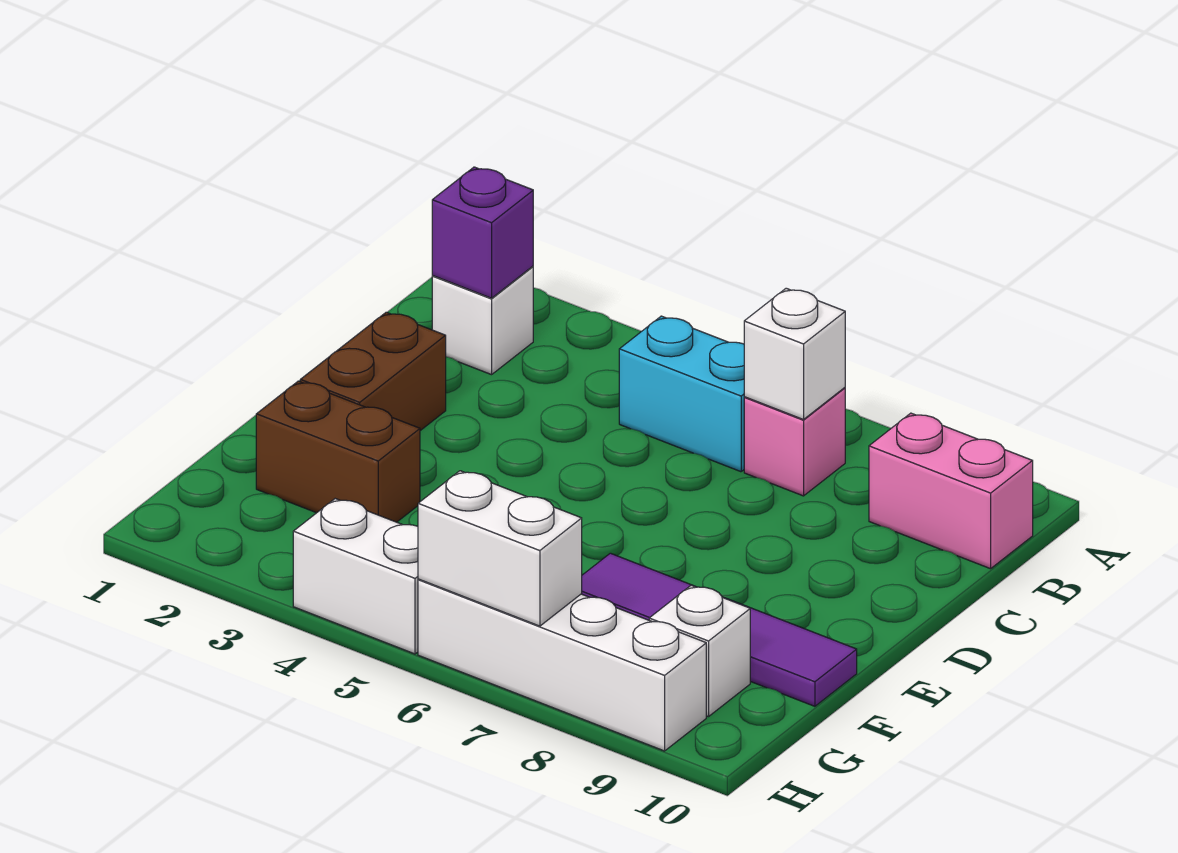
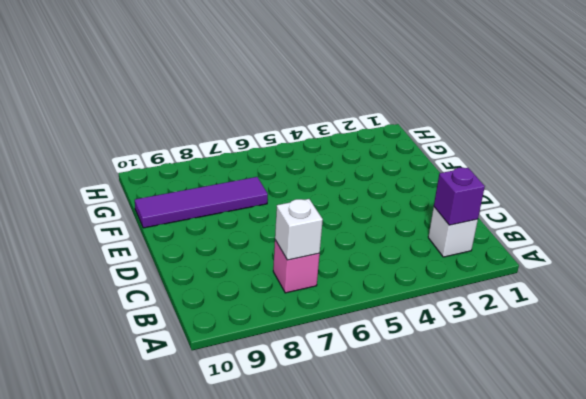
none -> cyan 1x2 brick [619,316,744,472]
none -> pink 1x2 brick [869,413,1033,569]
none -> brown 1x2 brick [300,312,446,431]

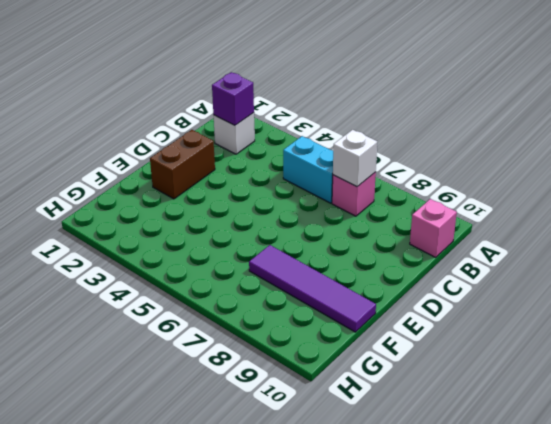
pink 1x1 brick [410,199,457,257] -> pink 1x2 brick [869,413,1033,569]
none -> brown 1x2 brick [256,381,420,522]
none -> white 1x1 brick [649,585,750,717]
none -> white 1x2 brick [293,499,418,654]

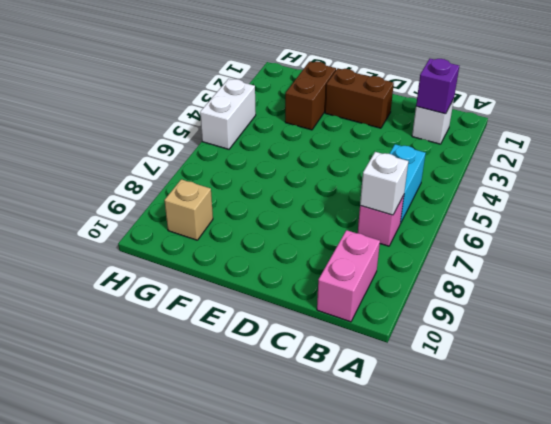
tan 1x1 brick [164,179,213,240] -> white 1x1 brick [649,585,750,717]
none -> purple 1x4 tile [582,553,857,706]
none -> white 1x4 brick [418,579,706,751]
none -> white 1x2 brick [418,471,582,626]

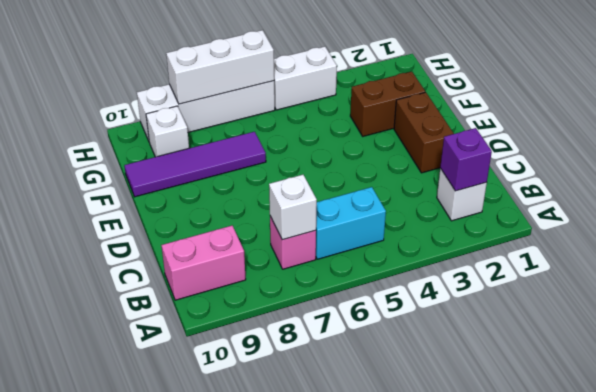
white 1x3 brick [166,30,274,104] -> white 1x2 brick [418,471,582,626]

